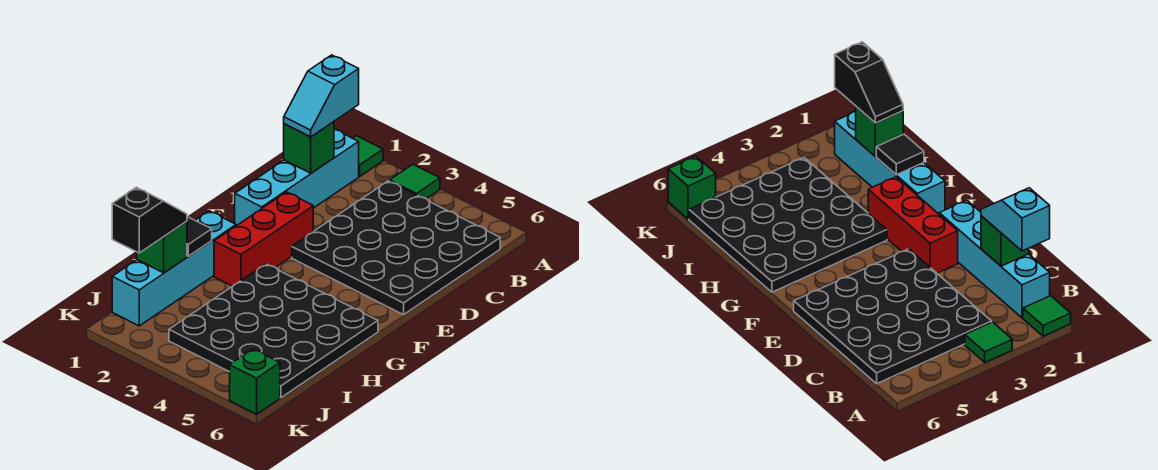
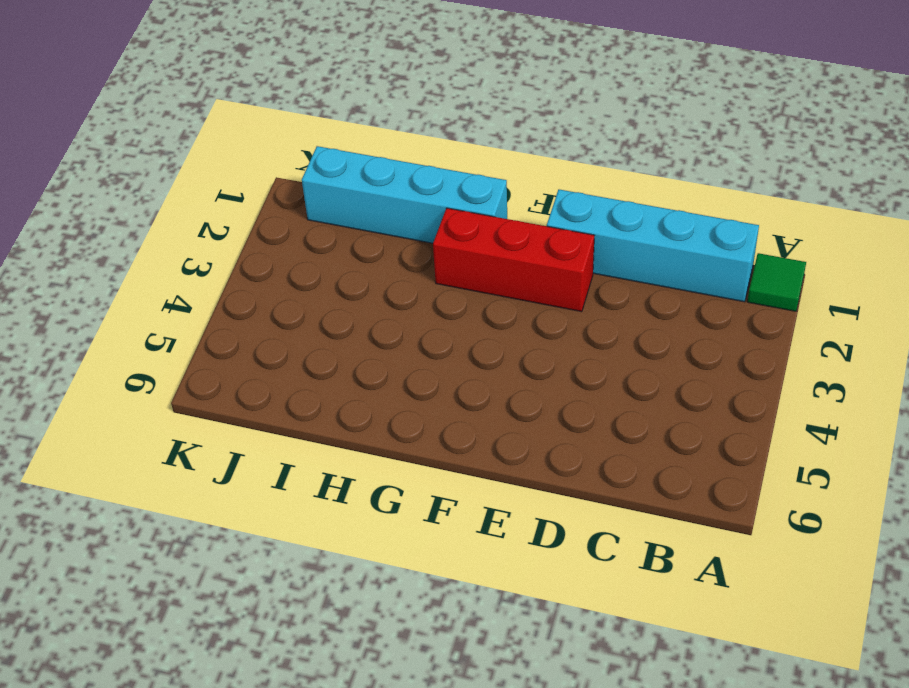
none -> green 1x1 tile [390,164,440,199]
none -> black 4x4 plate [292,181,500,315]
none -> black 4x4 plate [169,264,378,398]

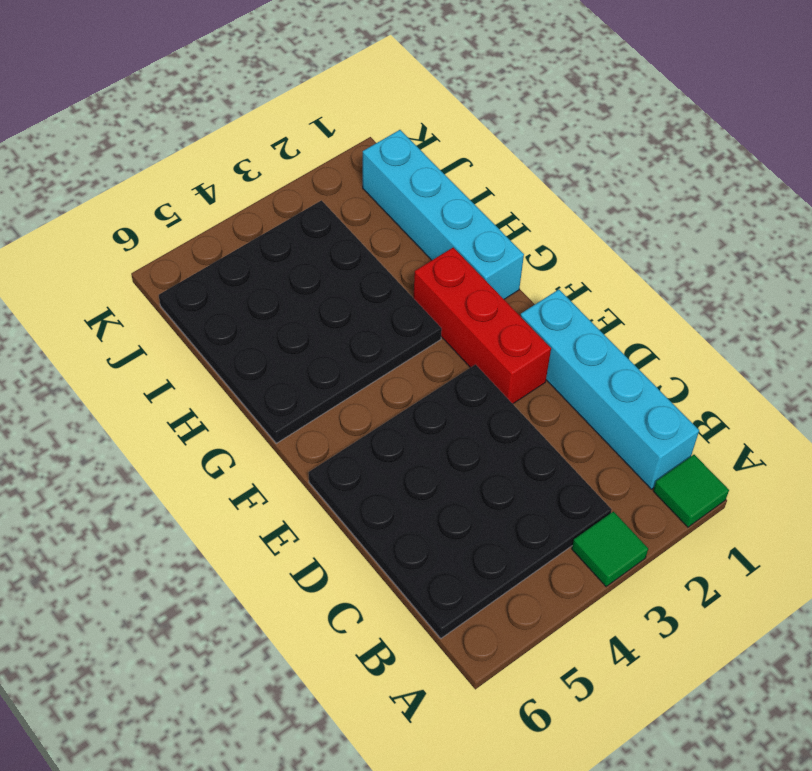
none -> green 1x1 brick [230,349,280,414]
none -> green 1x1 brick [284,122,334,173]
none -> black 1x1 tile [187,217,212,256]

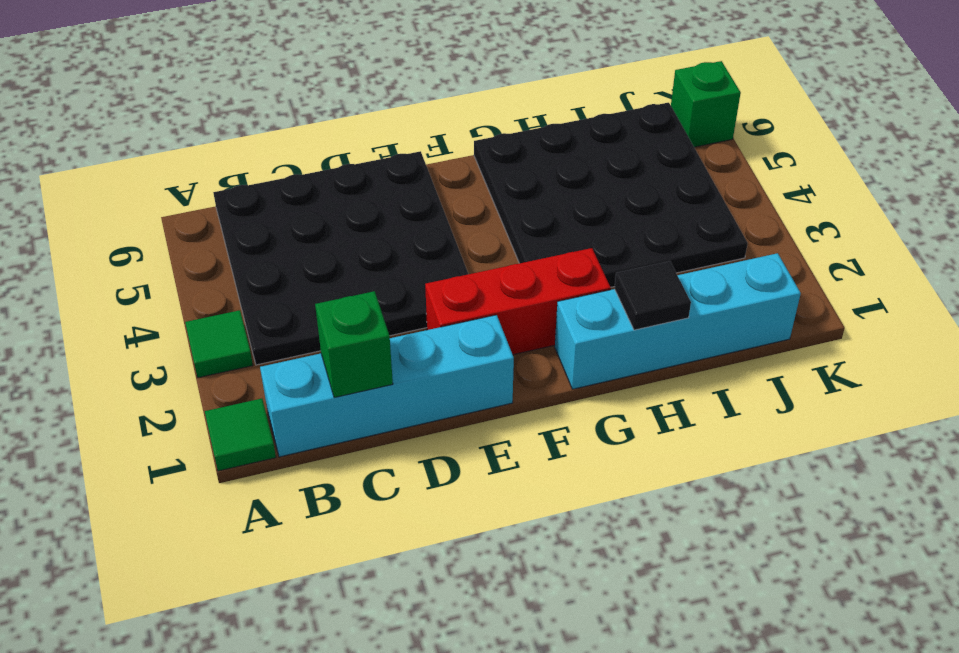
none -> green 1x1 brick [137,221,187,273]
none -> cyan 1x2 slope [284,55,359,137]
none -> black 1x2 slope [112,187,187,253]

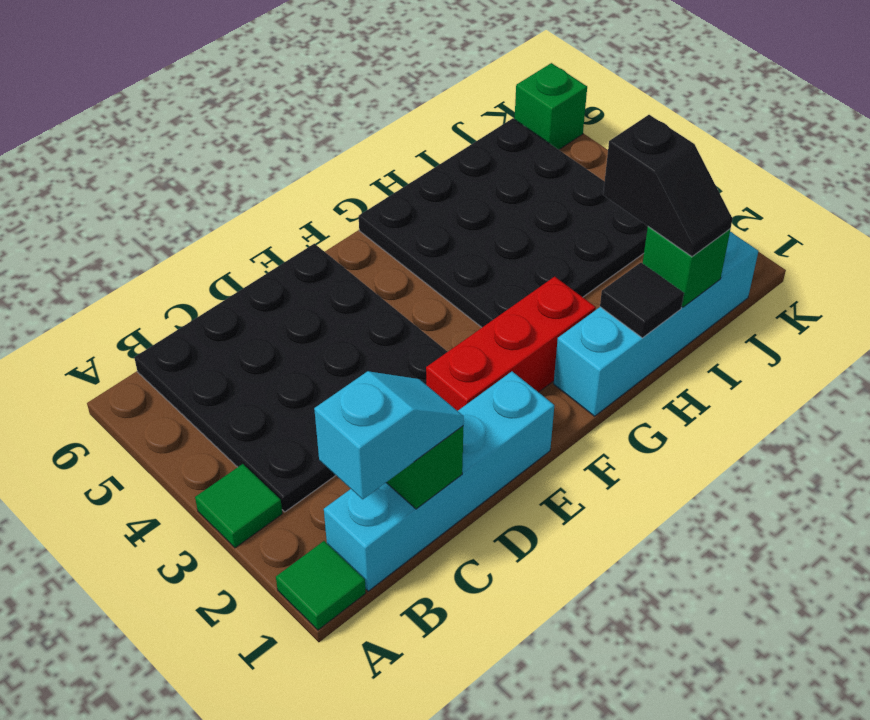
black 1x2 slope [603,115,733,257] -> black 1x2 slope turned to [112,187,187,253]

